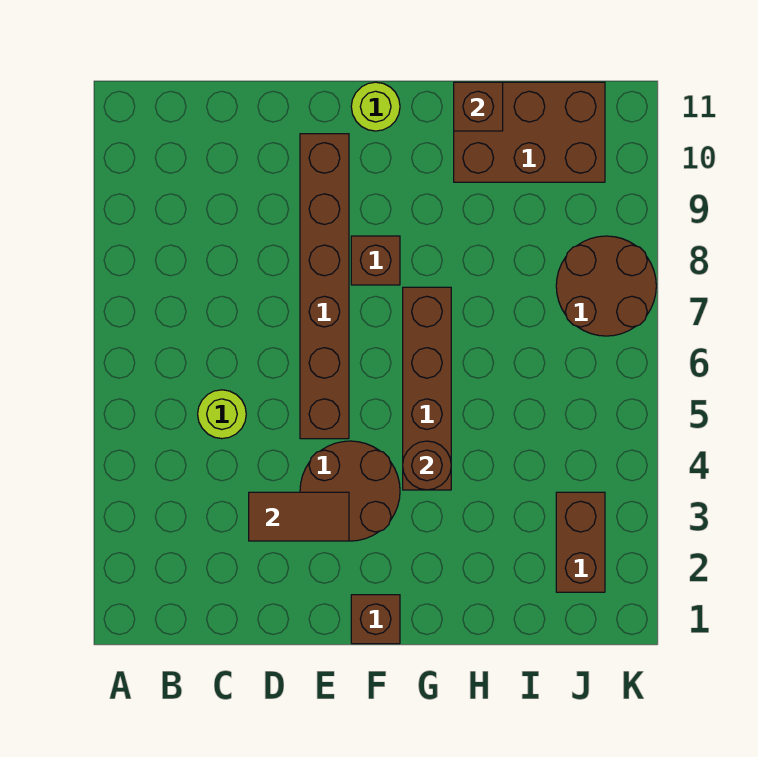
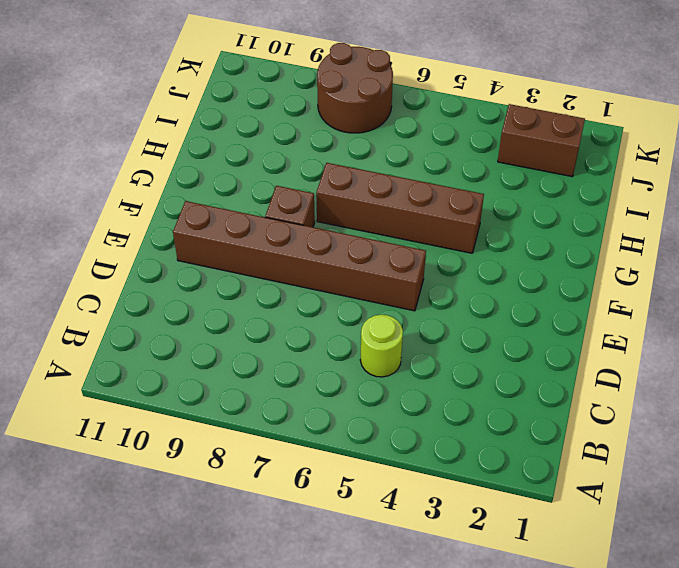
none -> brown 2x2 round brick [300,441,400,541]
none -> brown 1x1 brick [351,595,400,644]
none -> lime 1x1 round brick [351,82,400,131]

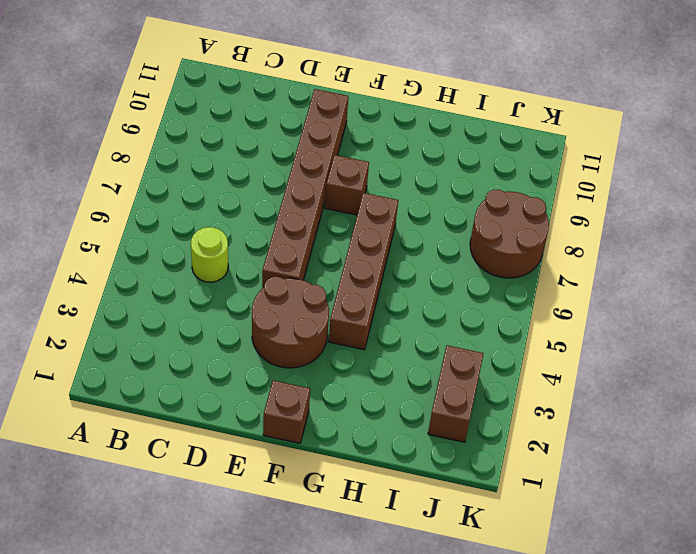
none -> lime 1x1 round brick [351,82,400,131]
none -> brown 2x3 brick [454,82,605,182]
none -> brown 1x2 tile [249,492,349,541]

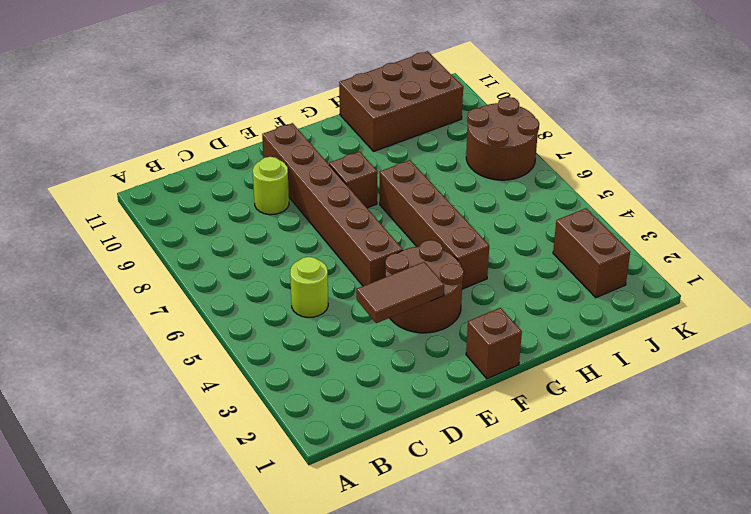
lime 1x1 round brick [253,157,289,215] -> lime 1x1 round brick moved to [351,82,400,131]
none -> brown 1x1 round brick [403,441,451,490]
none -> brown 1x1 brick [454,82,503,131]

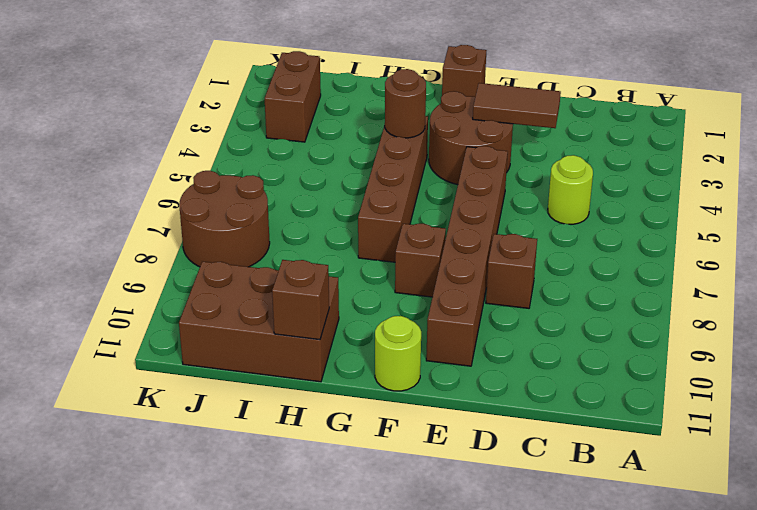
brown 1x1 brick [486,234,537,308] -> none

